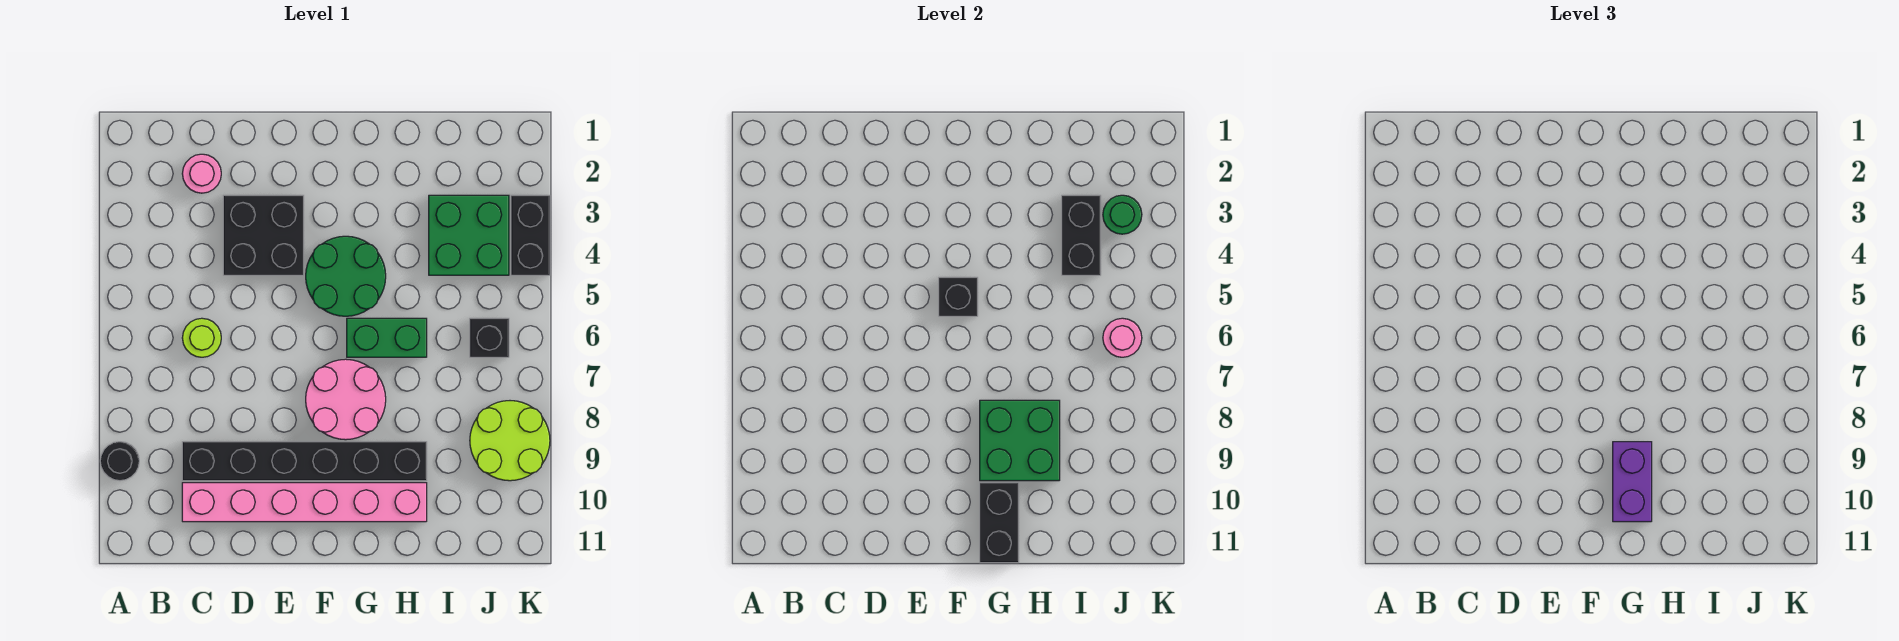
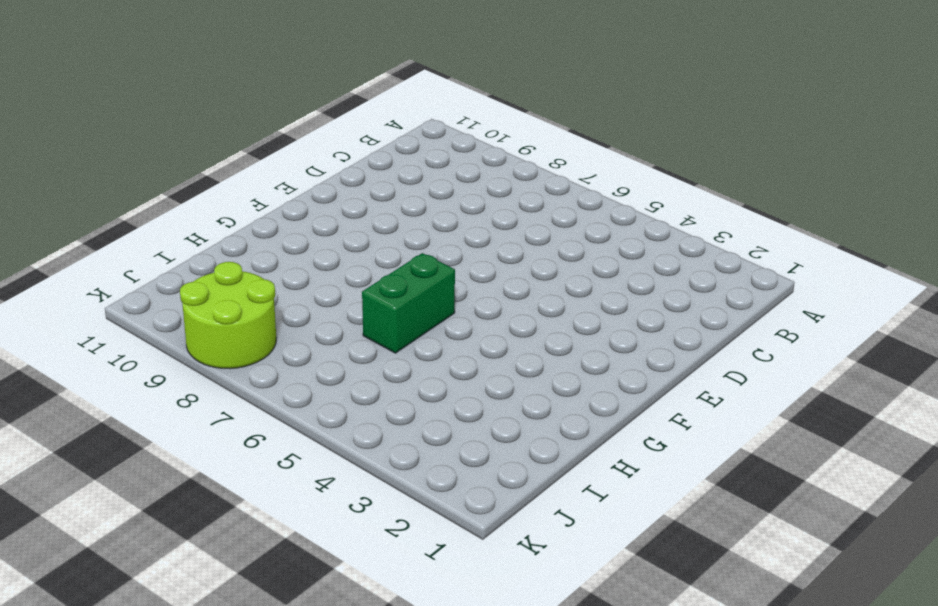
none -> black 1x1 round brick [100,442,139,481]
none -> pink 1x1 round brick [182,154,221,193]
none -> lime 1x1 round brick [182,318,221,357]

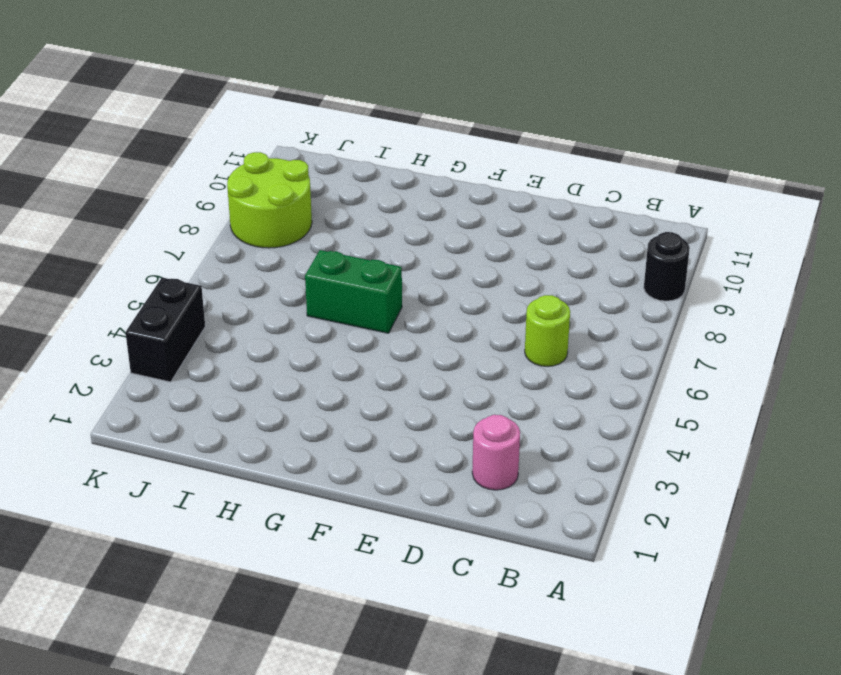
none -> black 1x6 brick [182,442,427,481]
none -> pink 1x6 brick [182,483,427,522]
none -> black 2x2 brick [223,195,304,275]

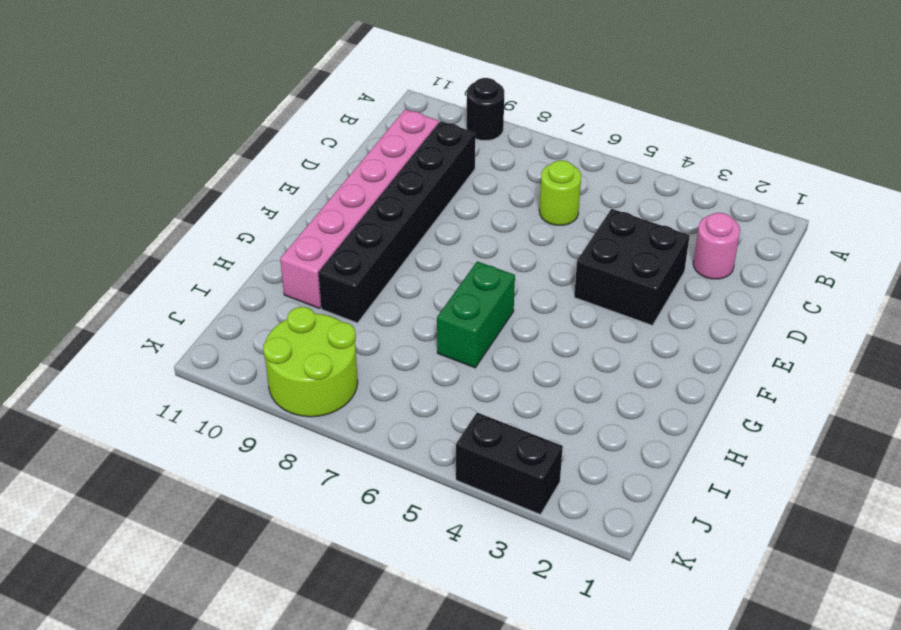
none -> green 2x2 round brick [306,236,386,316]
none -> pink 2x2 round brick [306,359,386,440]
none -> green 2x2 brick [429,195,509,275]

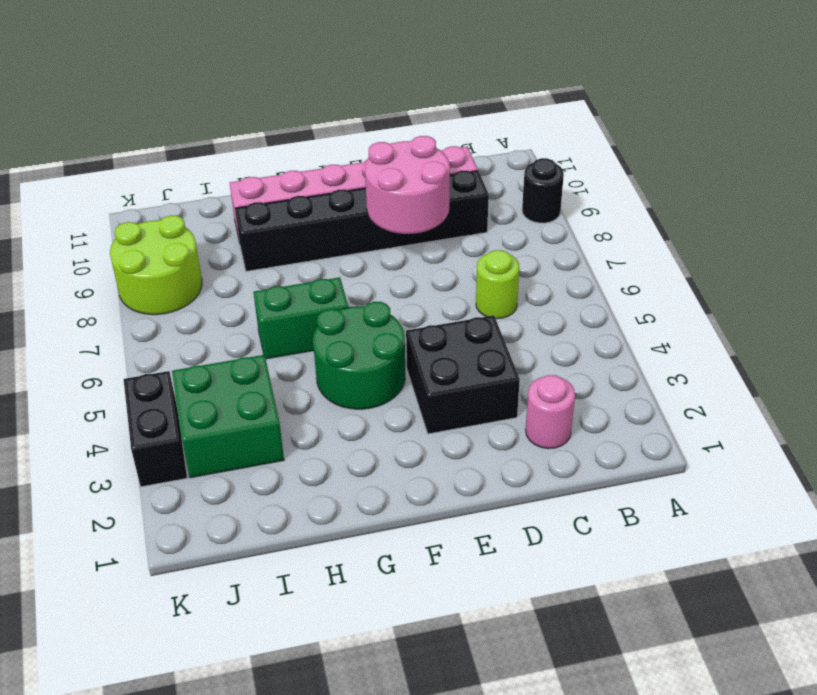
pink 2x2 round brick [365,136,450,234] -> pink 2x2 round brick moved to [306,359,386,440]
none -> black 1x1 brick [470,318,509,357]
none -> black 1x1 brick [939,277,978,316]
none -> green 2x2 brick [980,400,1060,481]

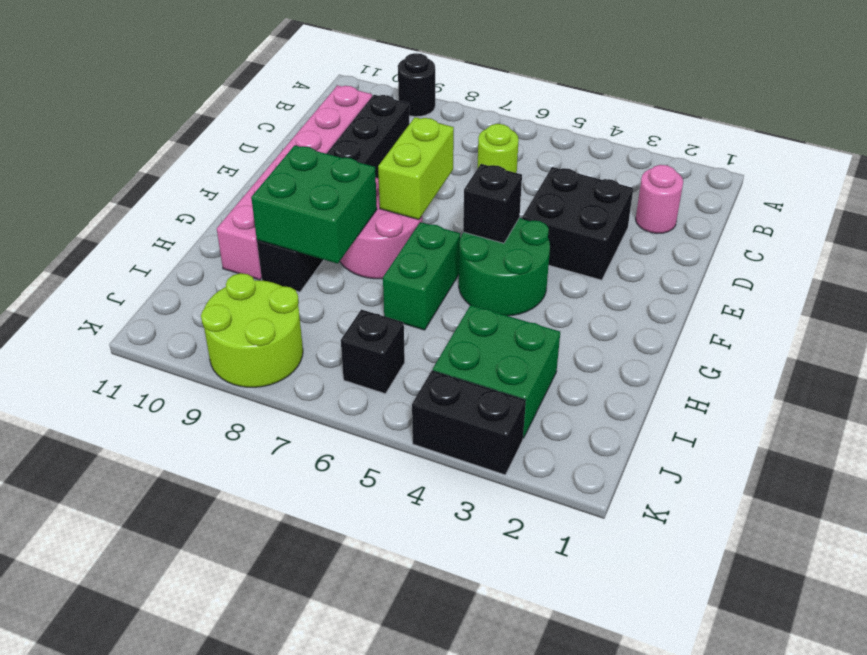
lime 1x2 brick [378,117,454,220] -> none
none -> black 1x2 brick [980,483,1019,563]
none -> black 1x2 brick [1062,195,1101,275]
none -> green 1x1 round brick [1103,195,1142,234]

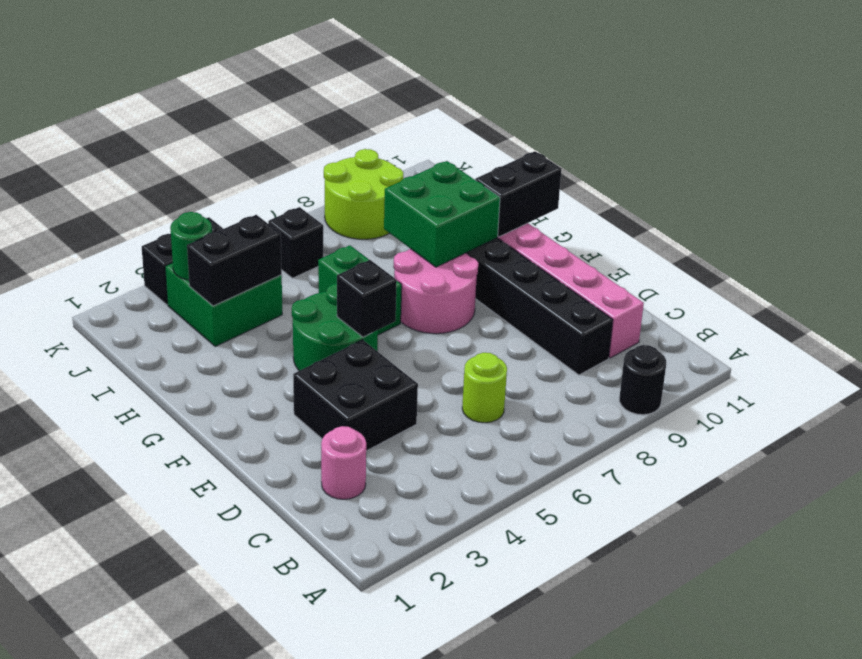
none -> pink 1x1 round brick [1103,318,1142,357]
none -> purple 1x2 brick [1613,442,1652,522]

